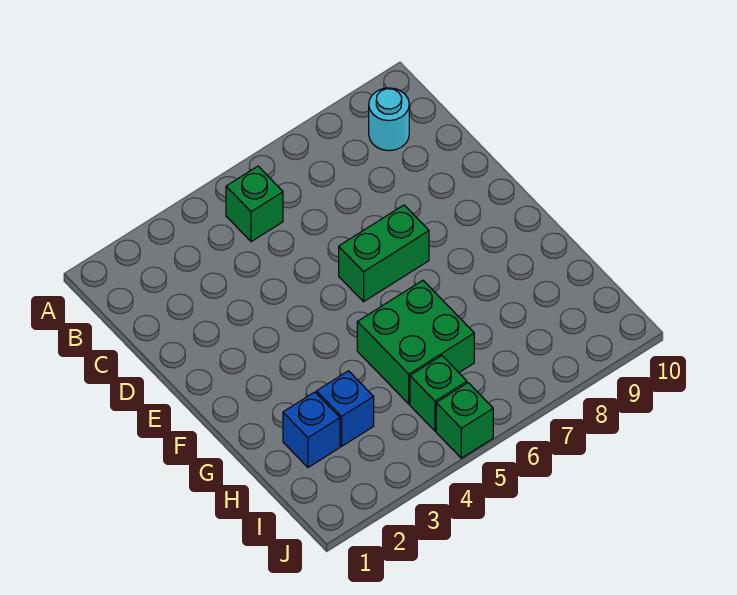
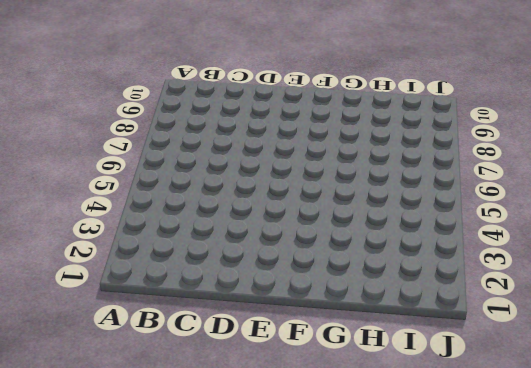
none -> green 1x1 brick [226,166,283,242]
none -> cyan 1x1 round brick [369,88,409,151]

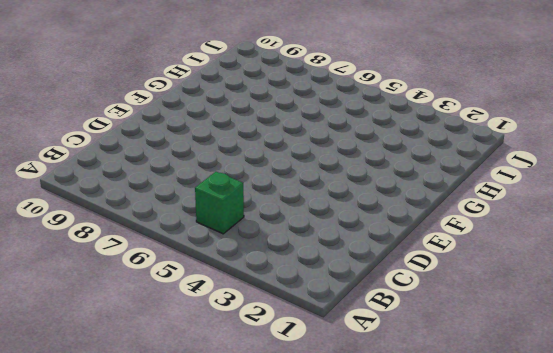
none -> cyan 1x1 round brick [369,88,409,151]
none -> green 1x2 brick [339,205,429,302]

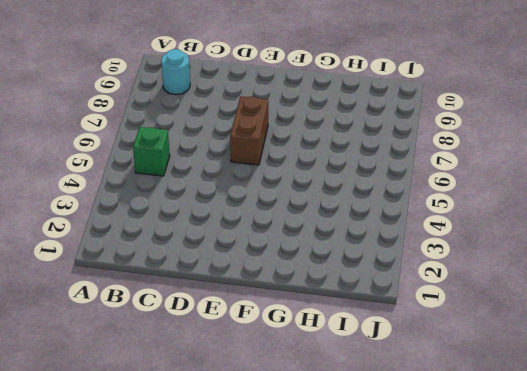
brown 1x2 brick [230,96,268,165] -> green 1x2 brick [339,205,429,302]
none -> green 2x2 brick [357,280,474,404]
none -> blue 1x1 brick [283,392,340,467]

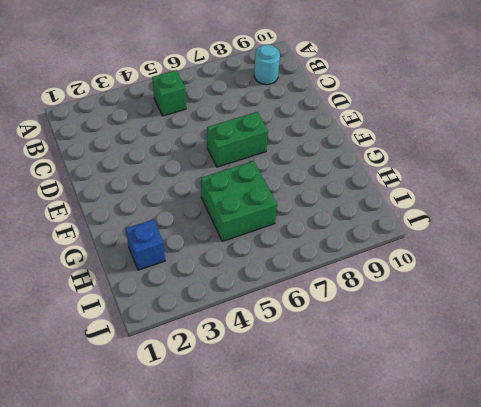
none -> blue 1x1 brick [317,371,374,446]
none -> green 1x1 brick [410,356,467,431]

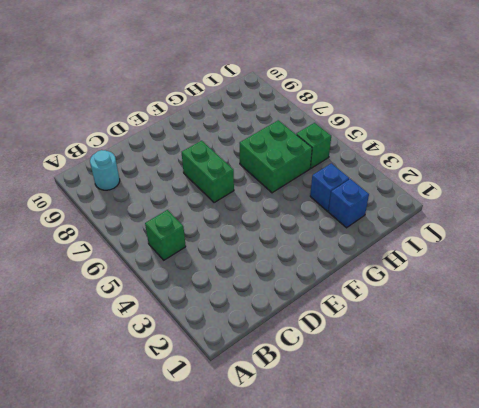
none -> green 1x1 brick [436,383,493,458]

